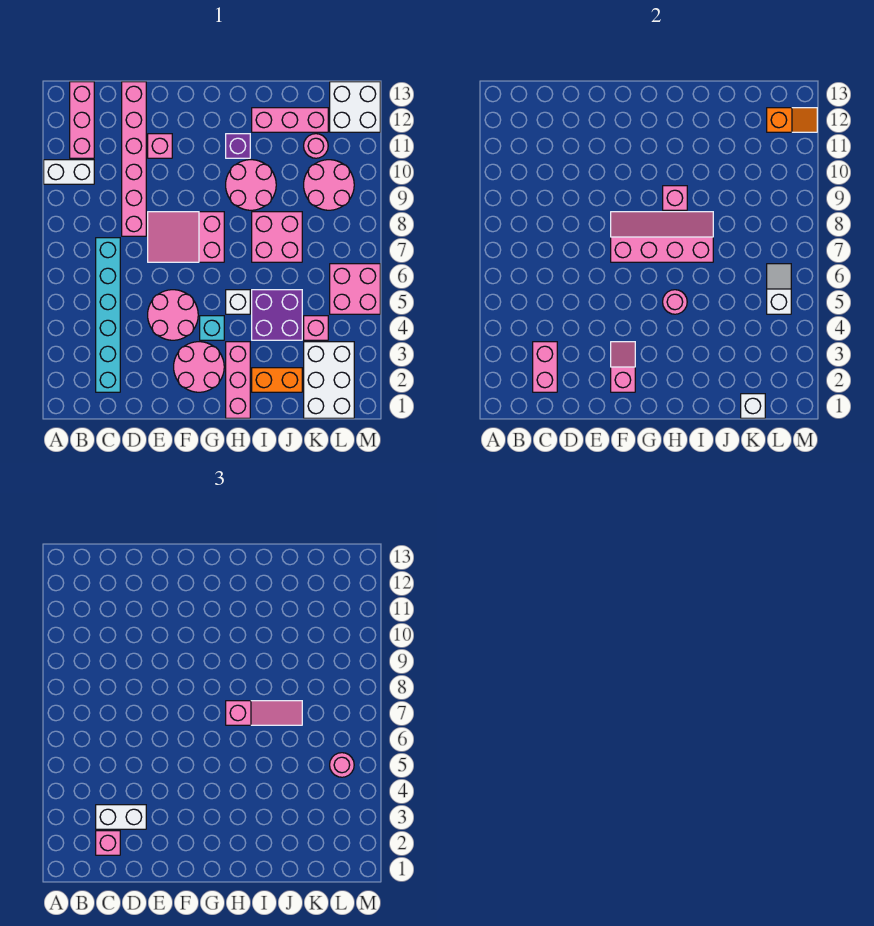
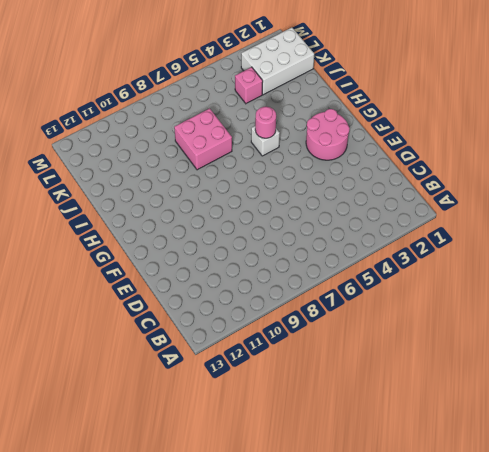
none -> white 1x2 brick [44,160,94,184]
none -> pink 1x3 brick [70,82,94,158]
none -> cyan 1x6 brick [96,238,120,392]
none -> pink 1x6 brick [122,82,146,236]

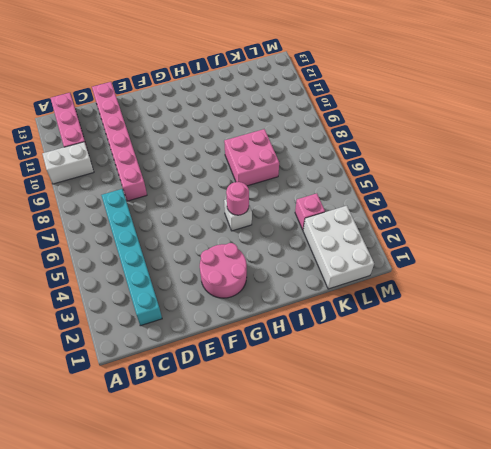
none -> pink 2x2 round brick [148,290,198,340]
none -> pink 2x3 slope [148,212,224,262]
none -> pink 1x1 brick [148,134,172,158]
none -> cyan 1x1 brick [200,316,224,340]

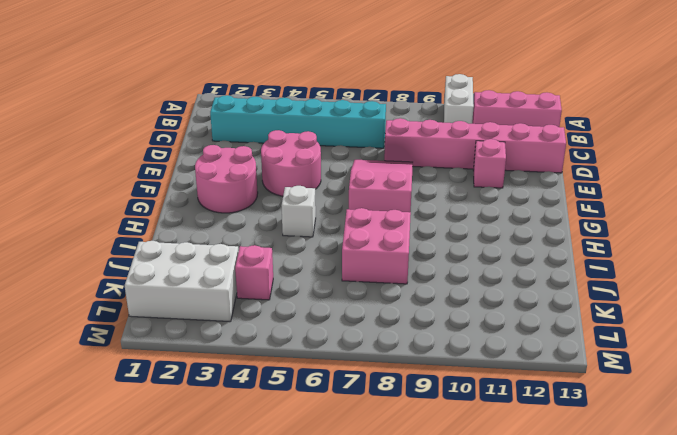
none -> cyan 1x1 brick [200,316,224,340]
none -> pink 1x3 brick [226,342,250,418]
none -> pink 2x2 round brick [226,160,276,210]
none -> purple 1x1 brick [226,134,250,158]

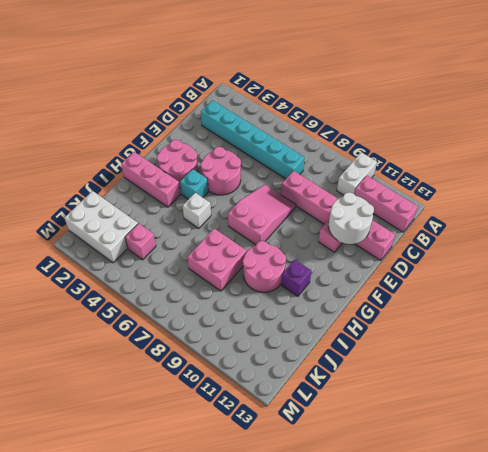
white 2x2 round brick [329,192,374,244] -> none
none -> orange 1x2 brick [252,368,302,392]
none -> purple 2x2 brick [252,290,302,340]
none -> pink 1x3 brick [252,108,328,132]
none -> pink 2x2 round brick [304,160,354,210]

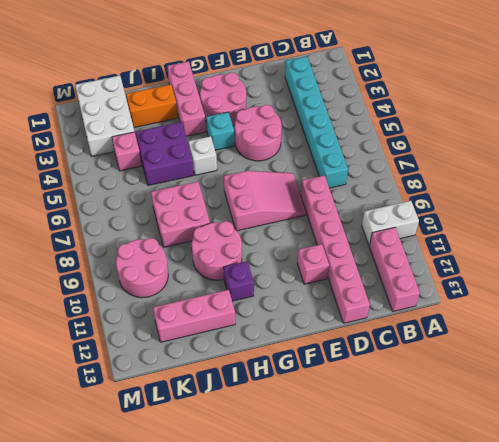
none -> pink 1x1 round brick [304,134,328,158]
none -> pink 2x2 brick [330,264,380,314]
none -> white 2x2 brick [330,82,380,132]
none -> pink 1x2 brick [533,342,557,392]

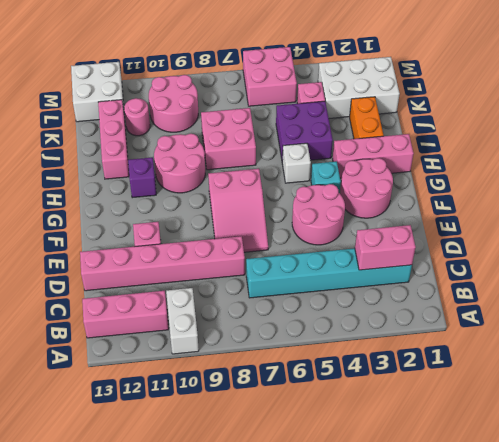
none -> pink 1x2 slope [611,342,635,392]
none -> pink 2x4 slope [611,212,713,262]
none -> pink 1x1 round brick [663,290,687,314]
none -> pink 1x1 brick [663,186,687,210]

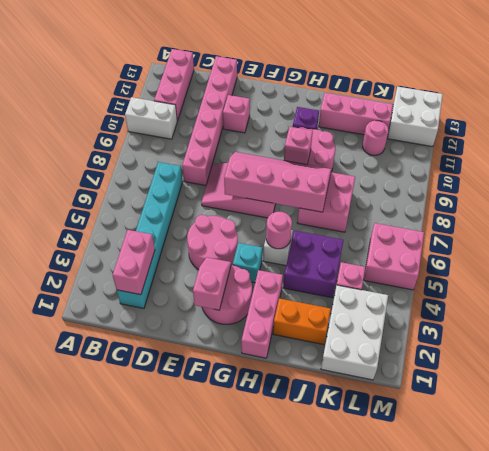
none -> pink 2x2 round brick [304,160,354,210]
none -> white 1x1 brick [741,394,765,418]
none -> white 1x2 slope [767,264,791,314]
none -> orange 1x2 slope [767,108,817,132]

